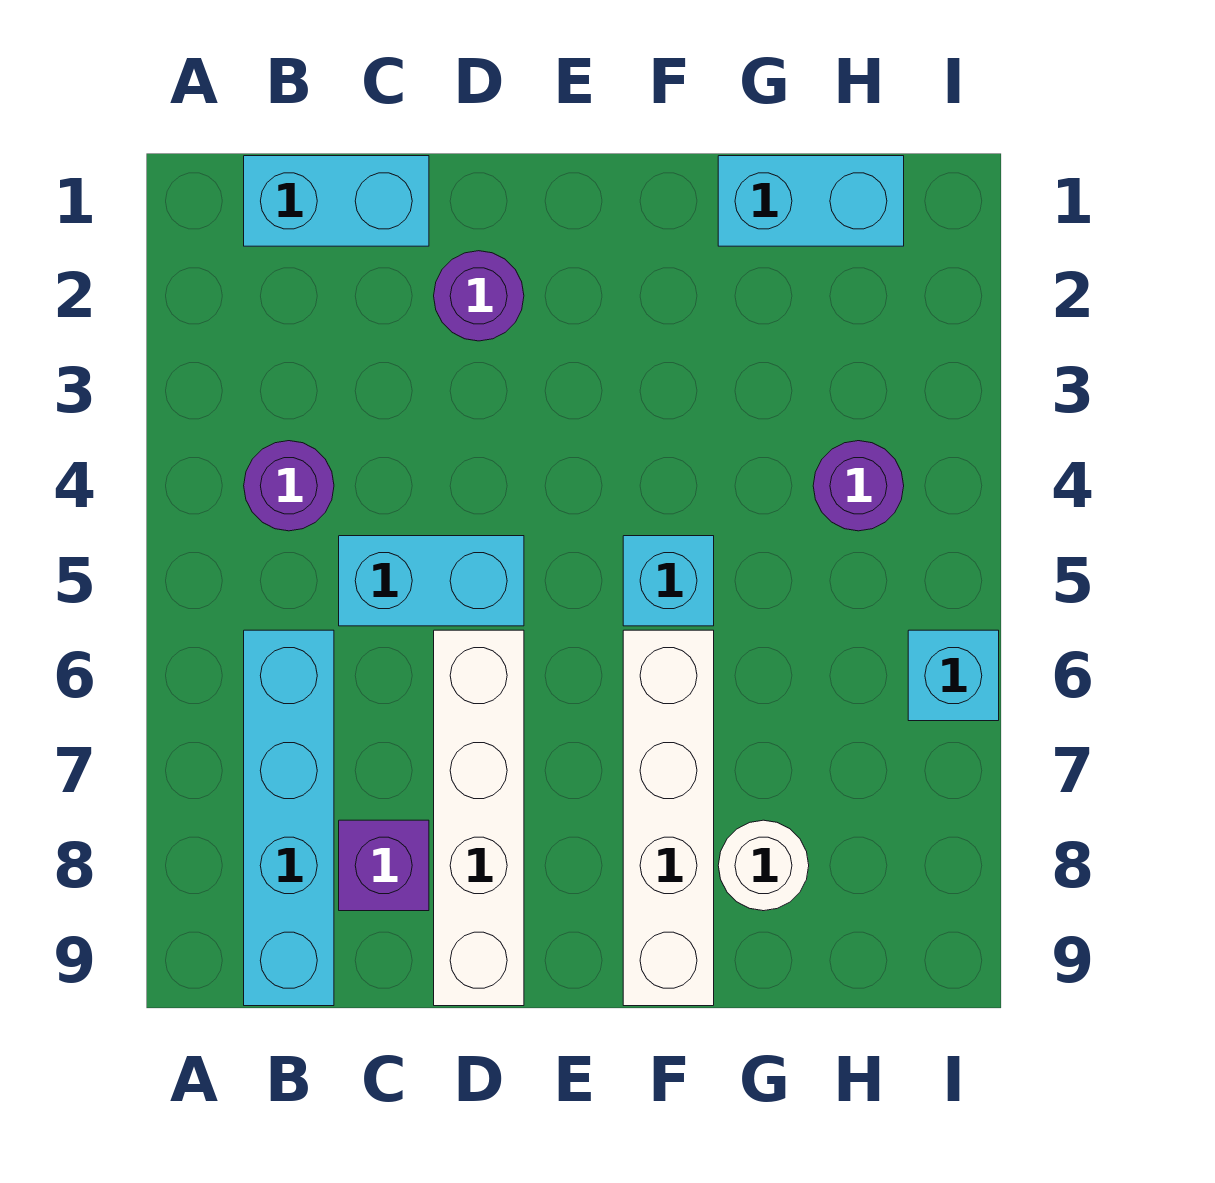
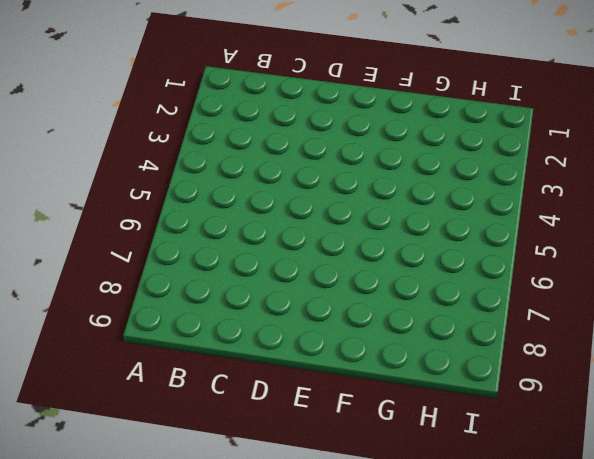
none -> cyan 1x2 brick [244,156,429,246]
none -> purple 1x1 round brick [244,441,334,531]
none -> cyan 1x4 brick [244,630,334,1006]

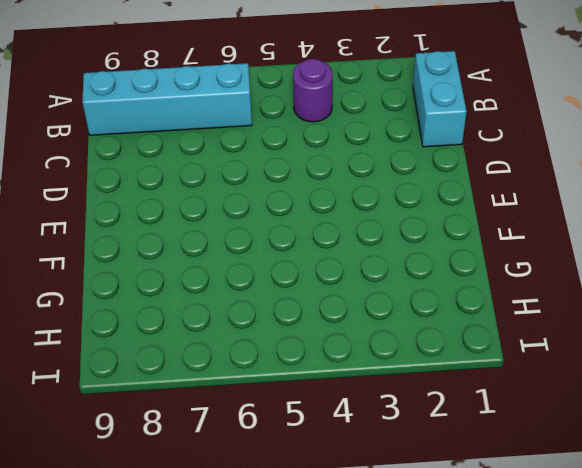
none -> cyan 1x2 brick [339,536,524,626]
none -> purple 1x1 brick [339,820,429,911]
none -> purple 1x1 round brick [434,251,524,341]

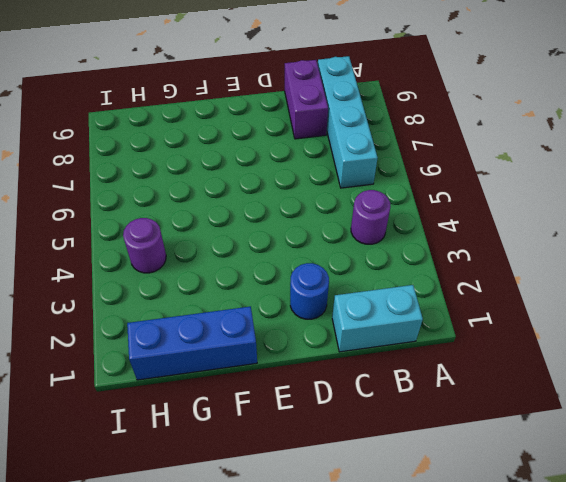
purple 1x2 brick [285,60,328,139] -> purple 1x1 brick [339,820,429,911]
blue 1x1 round brick [290,263,329,319] -> purple 1x1 round brick [434,251,524,341]
blue 1x3 brick [127,306,257,380] -> cyan 1x2 brick [718,156,904,246]
none -> cyan 1x2 brick [339,536,524,626]
none -> white 1x4 brick [434,630,524,1006]
none -> cyan 1x1 brick [623,536,714,626]

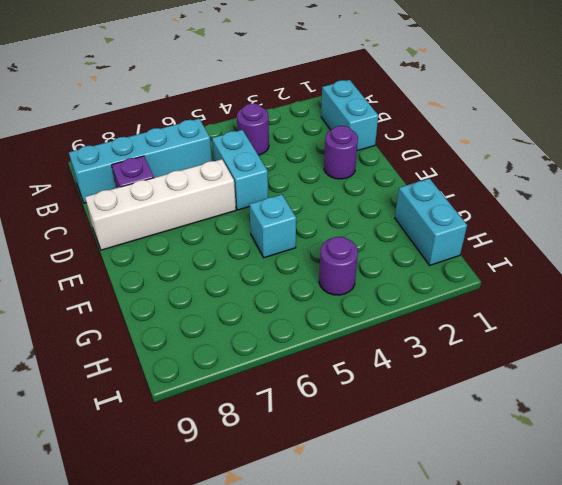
none -> white 1x4 brick [623,630,714,1006]
none -> white 1x1 round brick [718,820,809,911]
none -> cyan 1x1 brick [908,630,999,721]

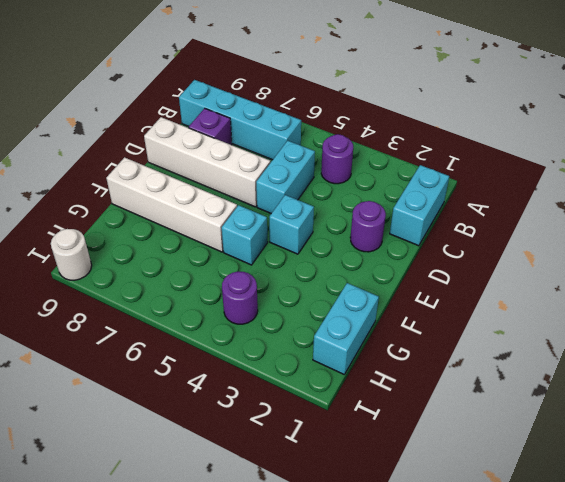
cyan 1x1 brick [269,195,314,254] -> cyan 1x1 brick moved to [908,630,999,721]
white 1x1 round brick [51,229,92,280] -> white 1x1 round brick moved to [718,820,809,911]

